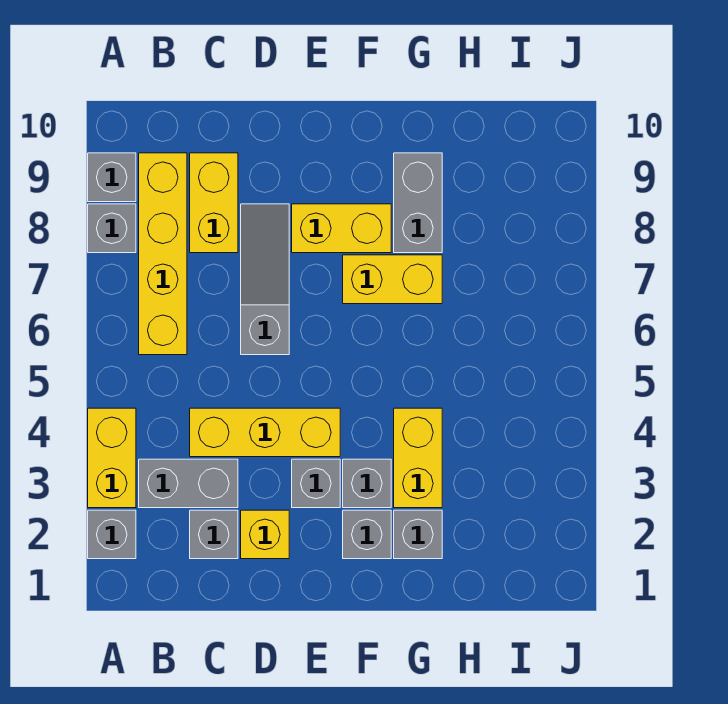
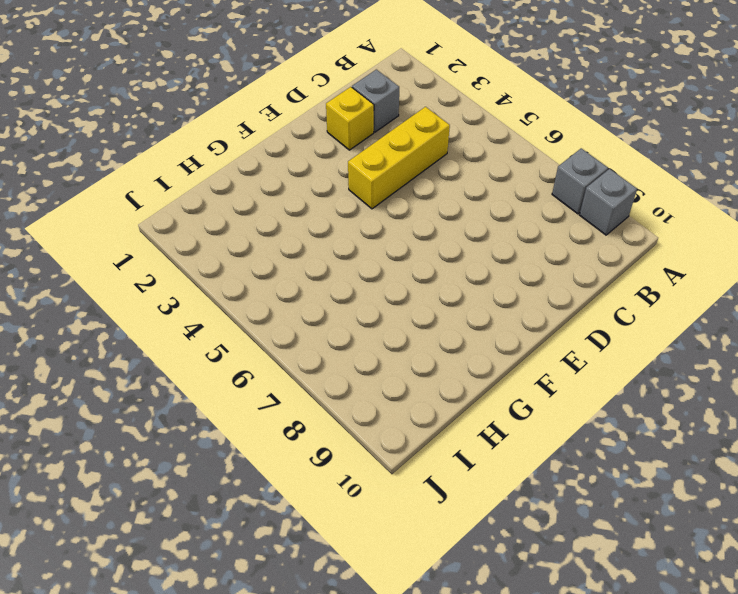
none -> grey 1x1 brick [88,510,136,559]
none -> yellow 1x2 brick [88,408,136,508]
none -> grey 1x2 brick [139,459,238,508]

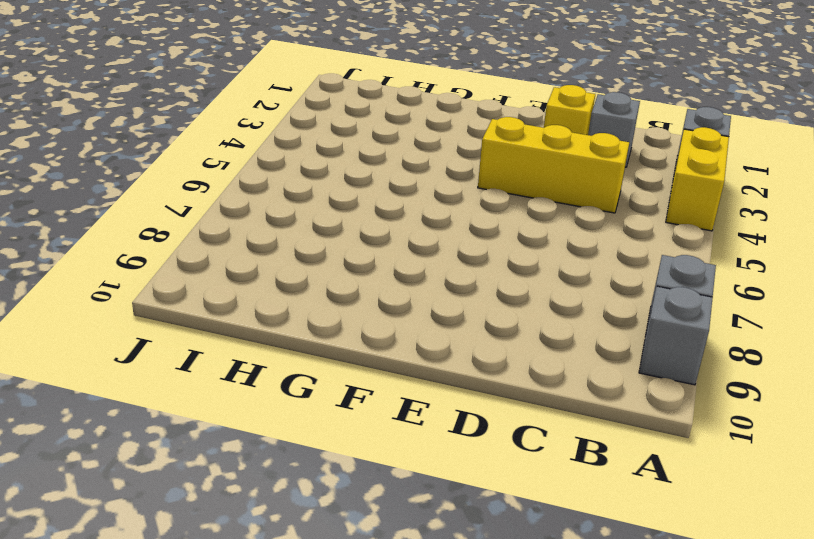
none -> grey 1x2 brick [139,459,238,508]
none -> yellow 1x4 brick [139,153,187,355]
none -> yellow 1x2 brick [190,153,238,253]

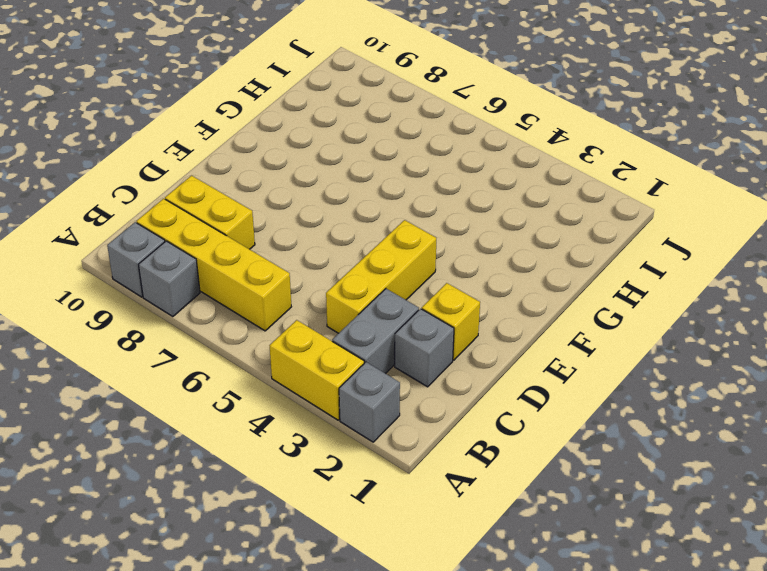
none -> grey 1x3 slope [241,204,289,355]
none -> grey 1x1 brick [292,459,340,508]
none -> yellow 1x2 brick [292,204,391,253]

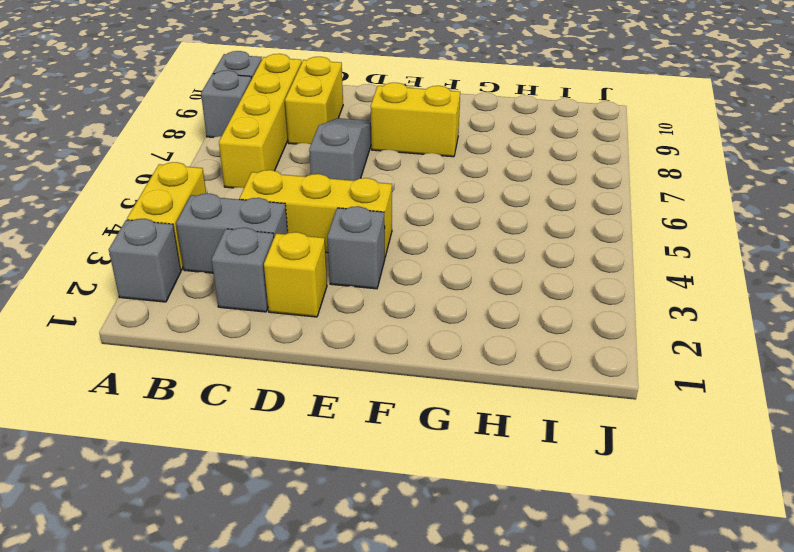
none -> grey 1x1 brick [343,510,391,559]
none -> grey 1x1 brick [343,459,391,508]
none -> yellow 1x2 brick [343,255,442,304]

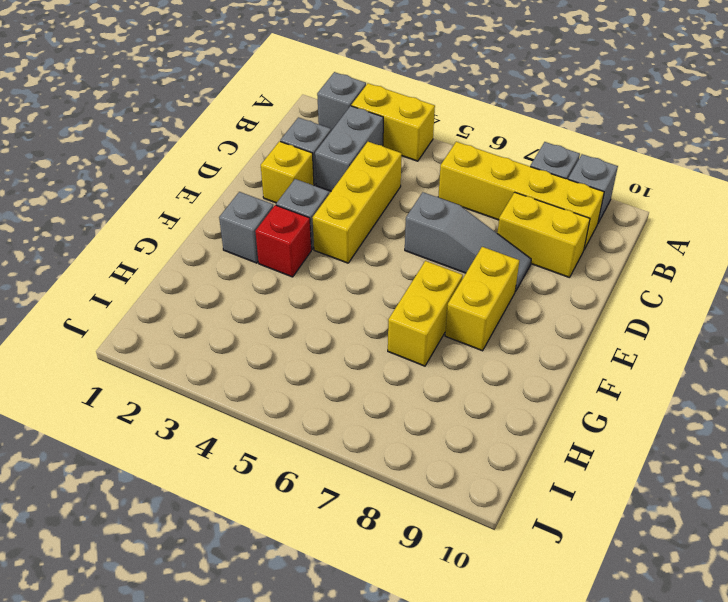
red 1x1 brick [255,205,311,277] -> grey 1x1 brick [343,459,391,508]
none -> grey 1x1 brick [394,510,442,559]
none -> yellow 1x2 brick [394,408,442,508]
none -> grey 1x2 brick [394,153,442,253]

